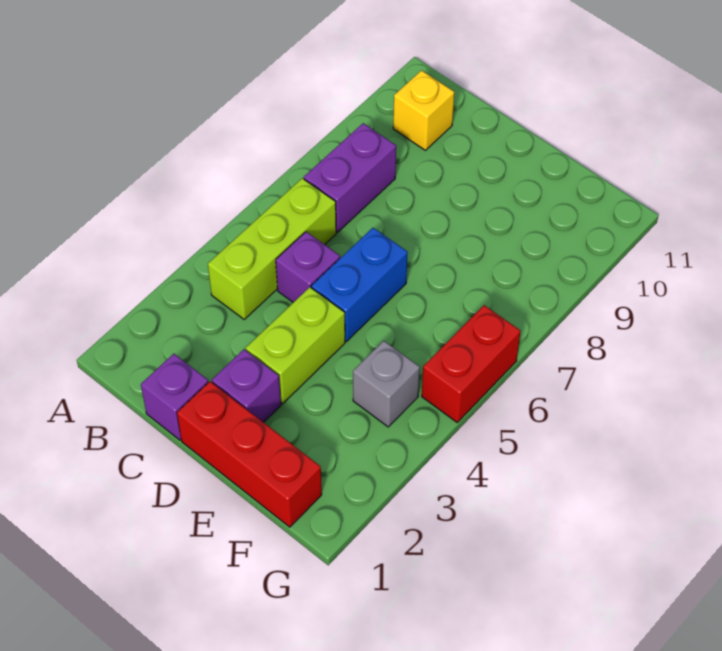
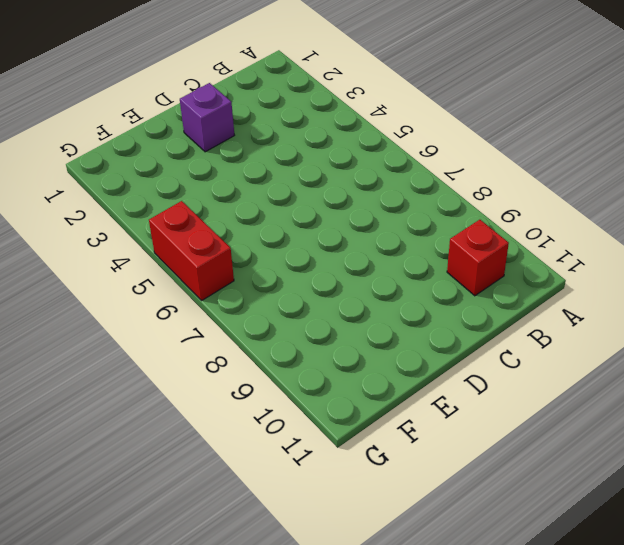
red 1x1 brick [447,220,509,296] -> yellow 1x1 brick [393,70,454,150]
none -> lime 1x3 brick [208,178,336,319]
none -> purple 1x2 brick [304,123,396,232]

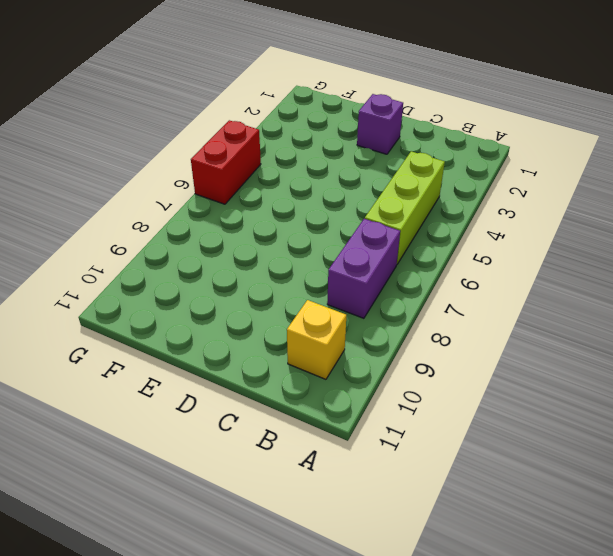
none -> purple 1x1 brick [141,354,209,440]
none -> purple 1x1 brick [276,232,340,302]

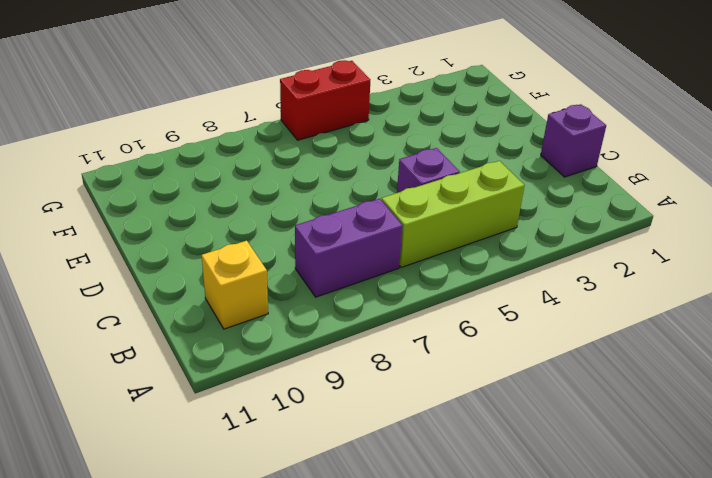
none -> red 1x3 brick [177,382,322,527]
none -> purple 1x1 brick [212,349,281,422]

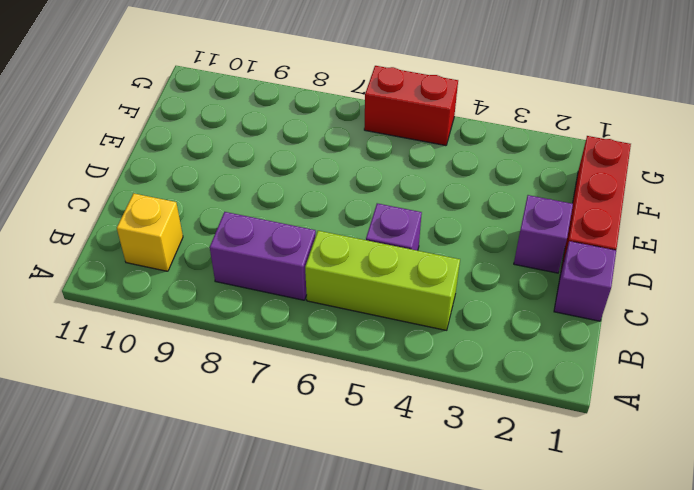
none -> lime 1x2 brick [246,287,345,404]
none -> blue 1x2 brick [311,228,408,341]

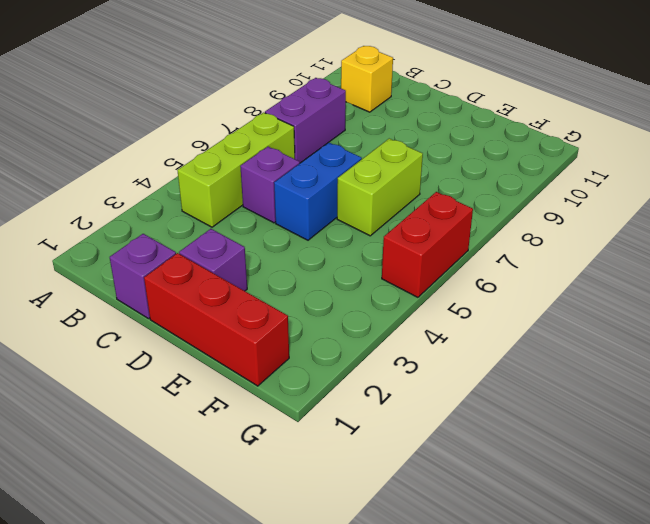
lime 1x2 brick [337,139,423,236] -> lime 1x2 brick moved to [246,287,345,404]
none -> grey 1x1 brick [353,341,420,427]

